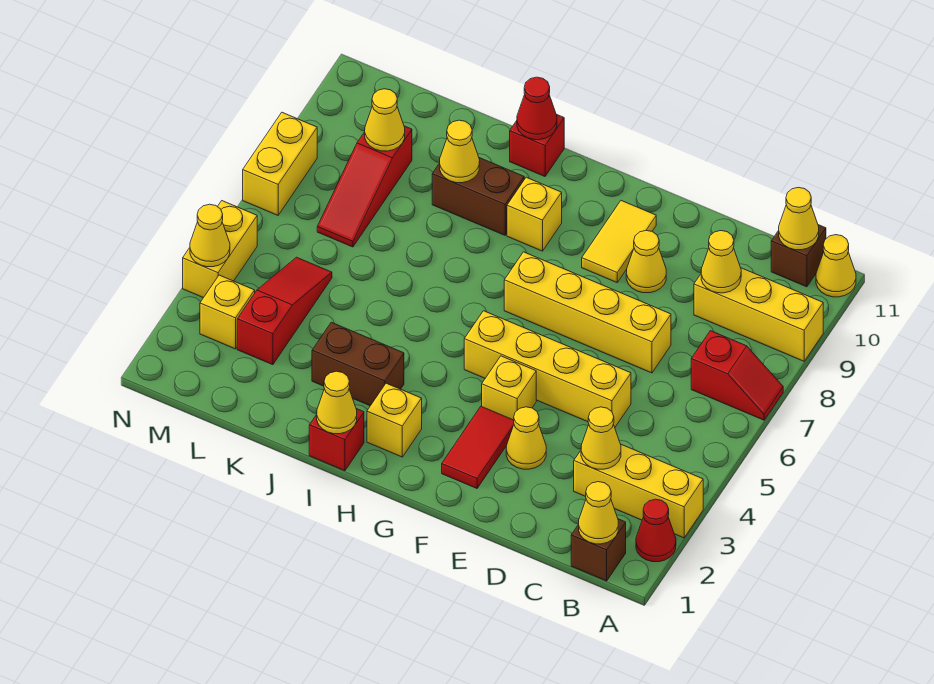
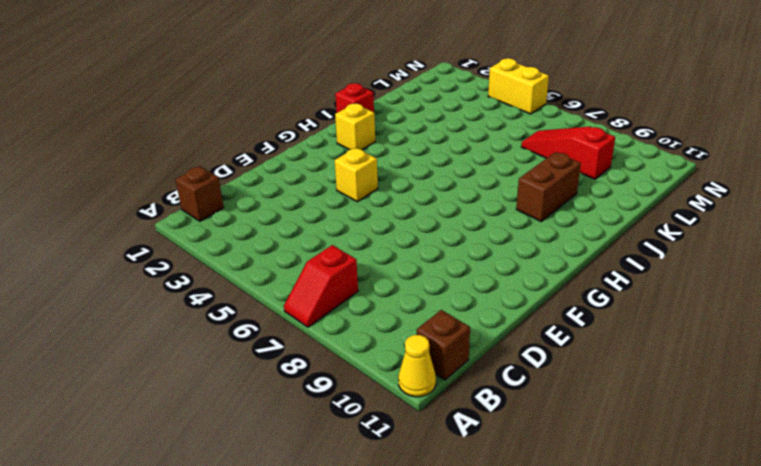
none -> red 1x1 cone [636,499,676,562]
none -> yellow 1x3 brick [574,445,703,538]
none -> yellow 1x3 brick [694,268,823,361]
none -> yellow 1x4 brick [464,311,631,427]

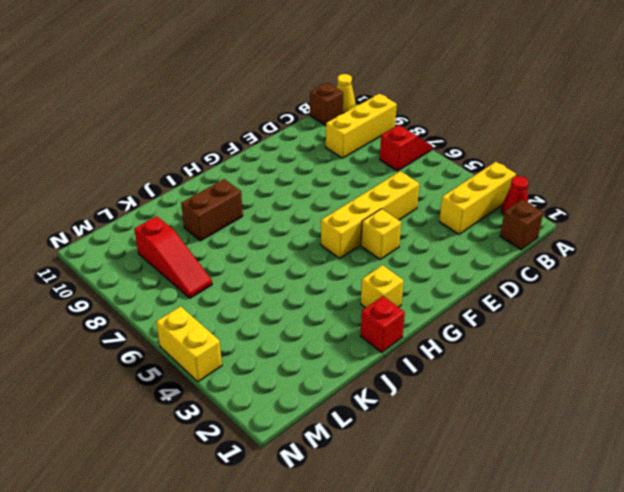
none -> yellow 1x4 brick [504,252,671,373]
none -> yellow 1x1 cone [506,407,546,469]
none -> yellow 1x1 cone [626,231,666,293]
none -> red 1x2 tile [442,406,514,488]

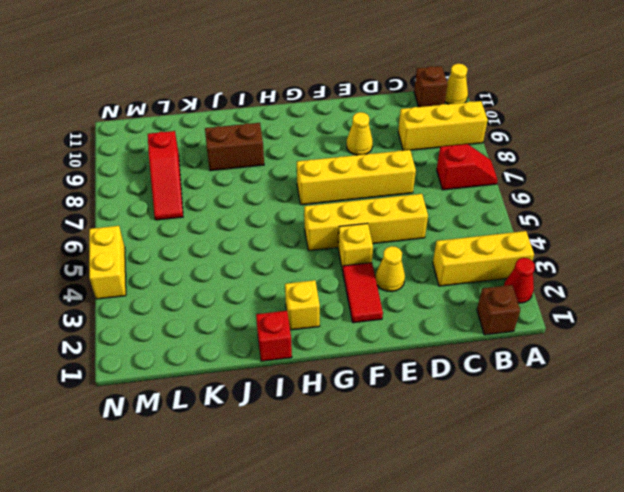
none -> yellow 1x2 tile [582,201,656,282]
none -> yellow 1x1 brick [507,177,562,251]
none -> brown 1x2 brick [312,322,404,406]
none -> red 1x1 brick [510,115,564,176]

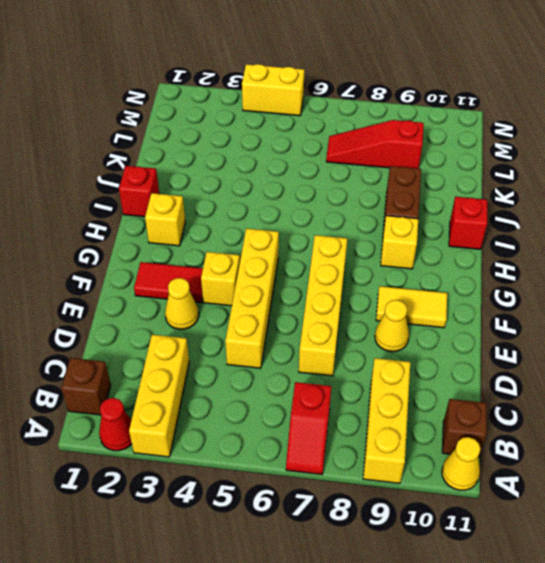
none -> brown 1x2 brick [312,322,404,406]
none -> red 1x3 slope [237,257,332,365]
none -> yellow 1x1 brick [200,275,255,349]
none -> yellow 1x2 brick [243,113,317,215]

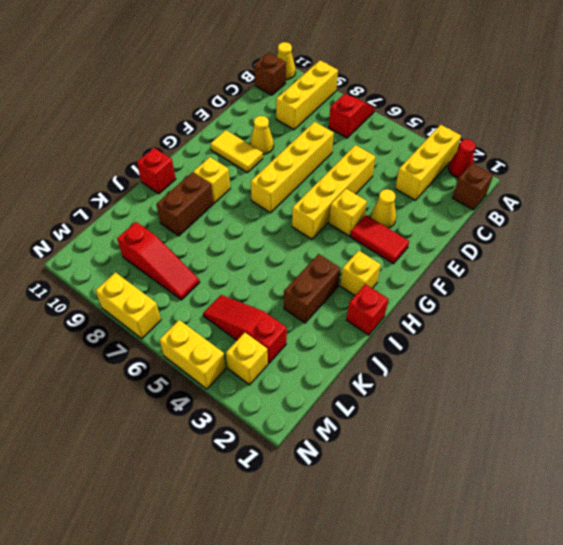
none -> yellow 1x1 cone [579,482,618,544]
none -> yellow 1x1 cone [779,187,819,250]
none -> yellow 1x1 cone [581,407,621,469]
none -> yellow 1x1 cone [701,231,741,293]

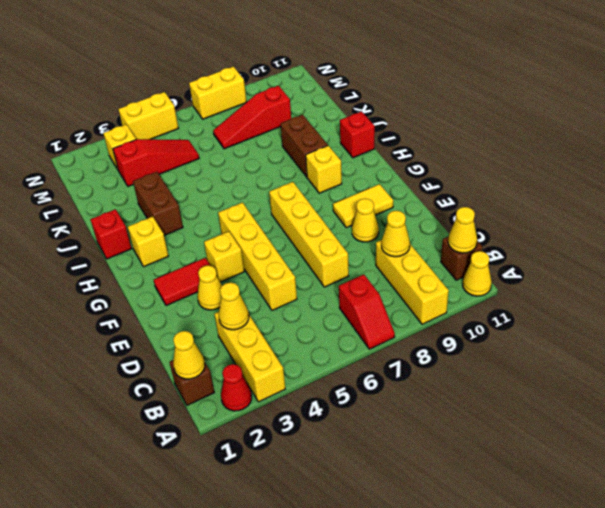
none -> yellow 1x1 cone [317,371,357,434]
none -> red 1x1 cone [517,77,557,140]
none -> yellow 1x1 cone [440,120,480,183]
none -> yellow 1x1 cone [365,89,405,151]

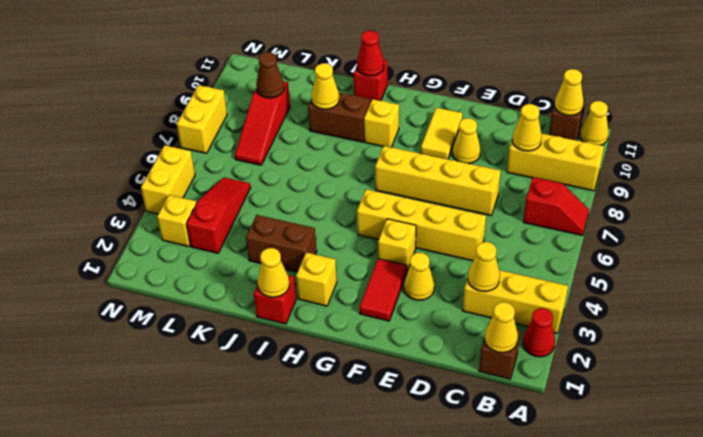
brown 1x1 cone [256,52,284,98] -> yellow 1x1 cone [365,89,405,151]
none -> yellow 1x1 cone [190,204,230,267]

